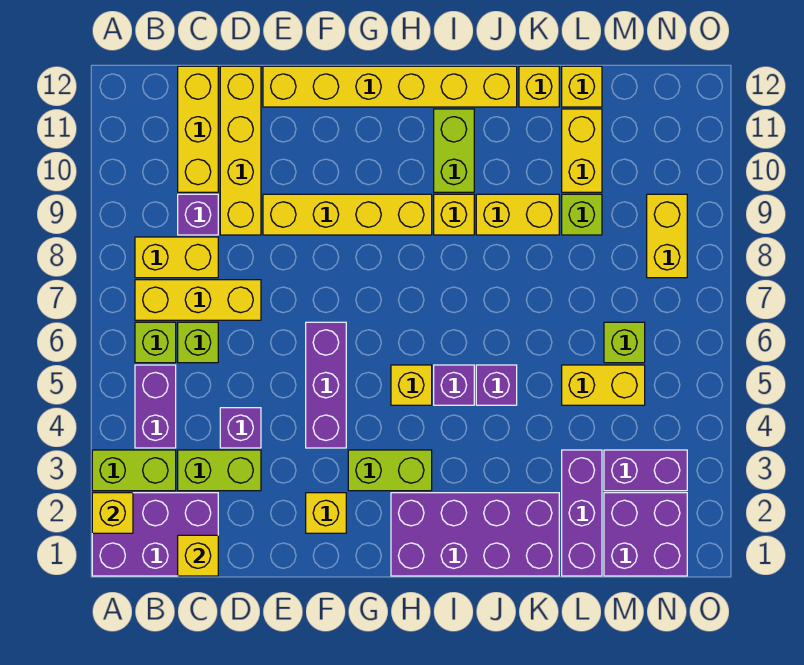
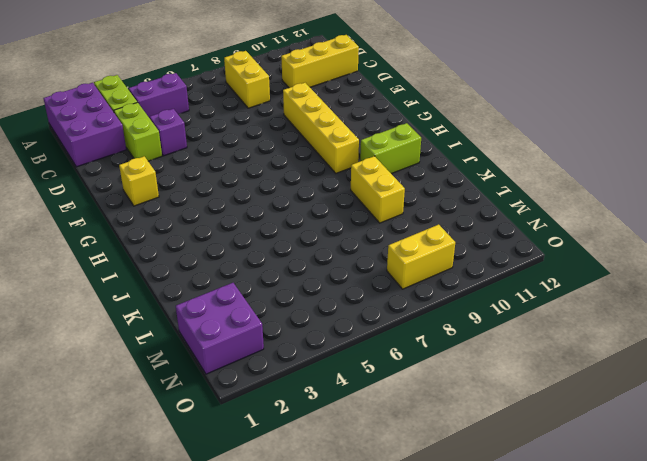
none -> lime 1x1 brick [135,322,176,363]
none -> yellow 1x3 brick [135,280,261,320]
none -> lime 1x1 brick [178,322,218,363]
none -> purple 1x1 brick [178,194,218,235]

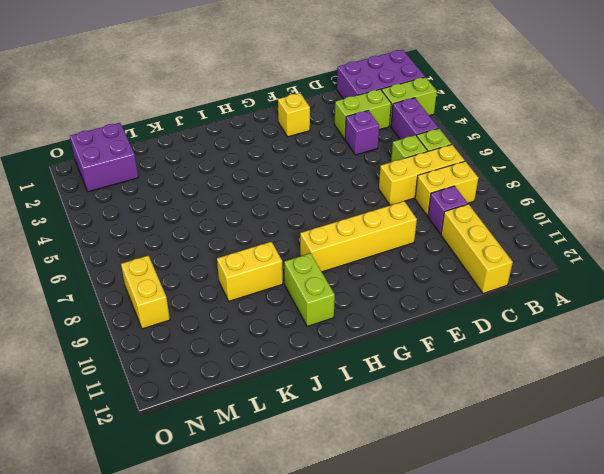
none -> yellow 1x4 brick [220,66,261,235]
none -> yellow 1x6 brick [263,66,517,107]
none -> purple 1x3 brick [306,322,346,448]
none -> lime 1x2 brick [348,450,432,491]

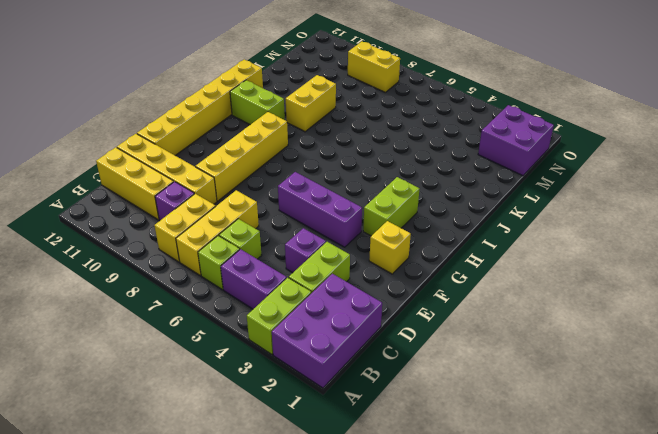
none -> purple 2x4 brick [391,493,559,576]
none -> yellow 1x1 brick [391,365,432,405]
none -> purple 1x1 brick [434,365,474,405]
none -> yellow 1x1 brick [434,194,474,235]

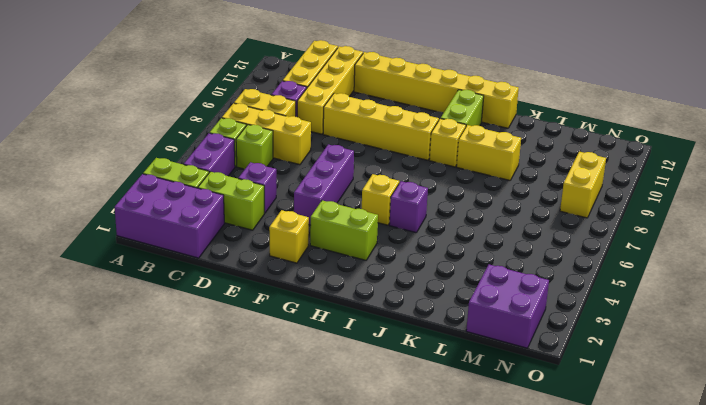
none -> purple 2x4 brick [391,493,559,576]
none -> purple 1x1 brick [476,365,517,405]
none -> yellow 1x1 brick [519,66,559,107]
none -> purple 1x3 brick [562,450,602,576]

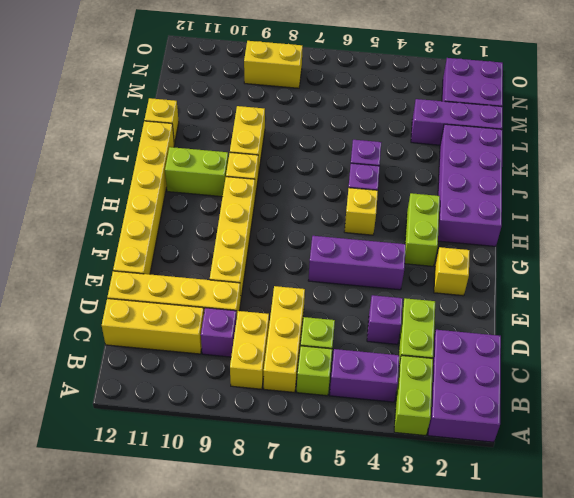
none -> yellow 1x2 brick [562,365,645,405]
none -> lime 1x1 brick [562,194,602,235]
none -> yellow 1x2 brick [562,109,602,192]
none -> yellow 1x1 brick [562,66,602,107]

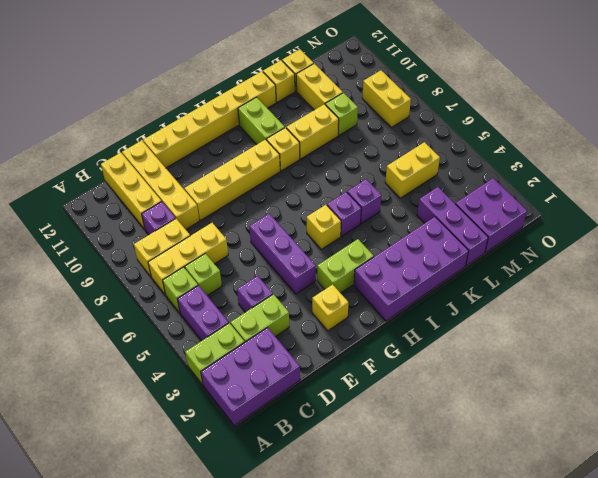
none -> purple 1x2 brick [604,450,687,491]
none -> lime 1x1 brick [604,322,645,363]
none -> yellow 1x1 brick [92,493,133,533]
none -> yellow 1x1 brick [178,535,218,576]

